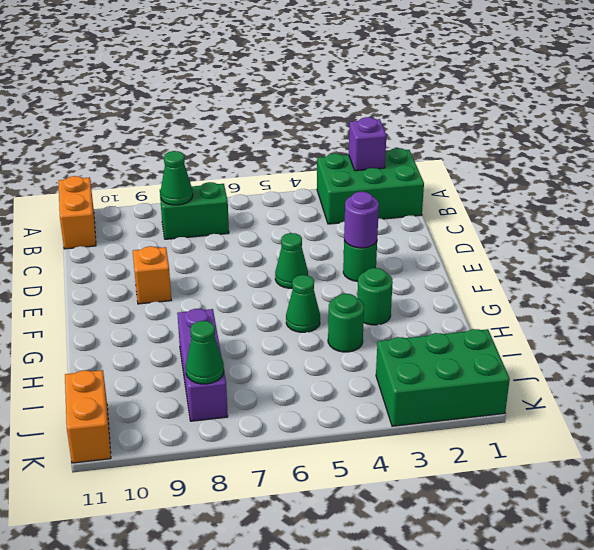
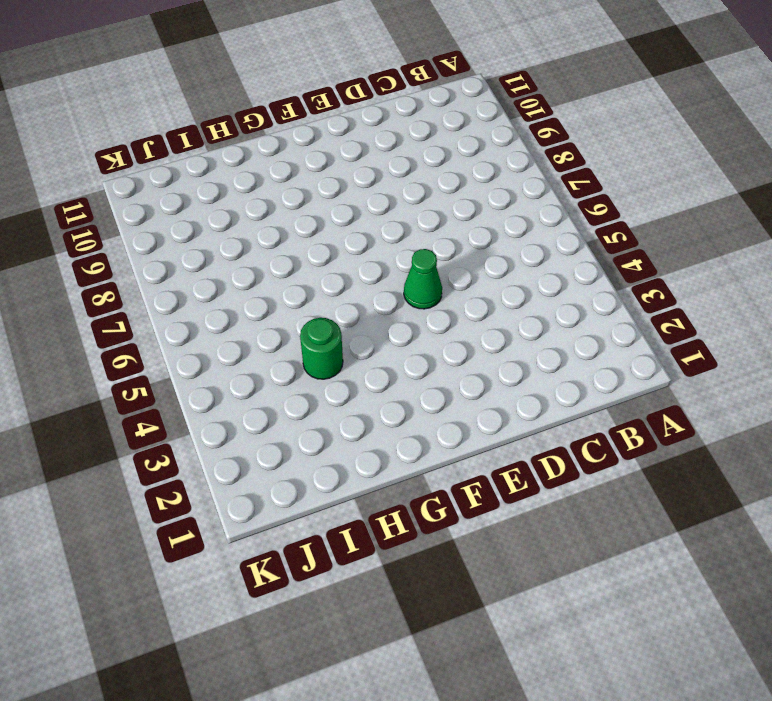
none -> green 2x3 brick [317,148,424,224]
none -> orange 1x2 brick [59,176,96,249]
none -> green 1x2 brick [160,182,229,239]

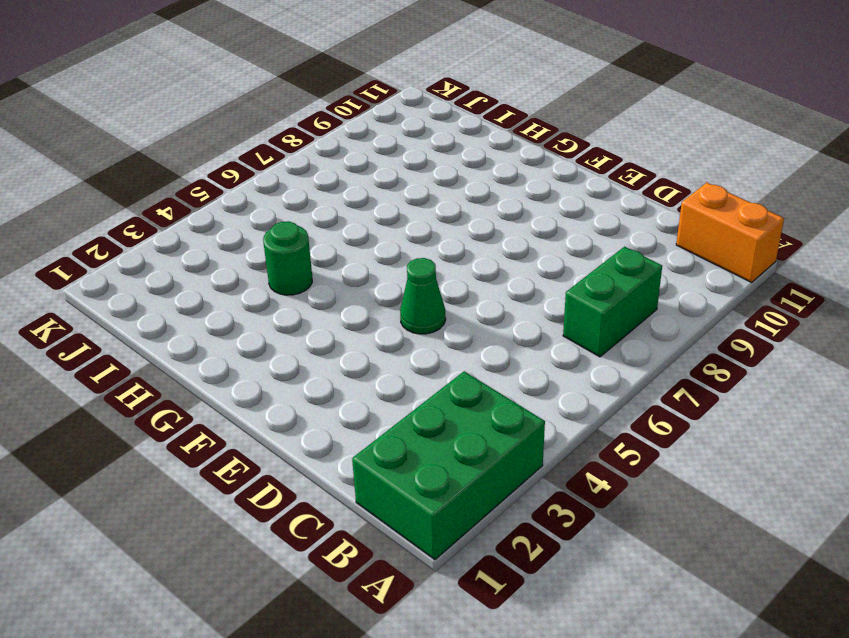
none -> green 1x1 round brick [343,240,377,282]
none -> orange 1x1 brick [133,246,171,304]
none -> green 1x1 round brick [357,268,393,325]

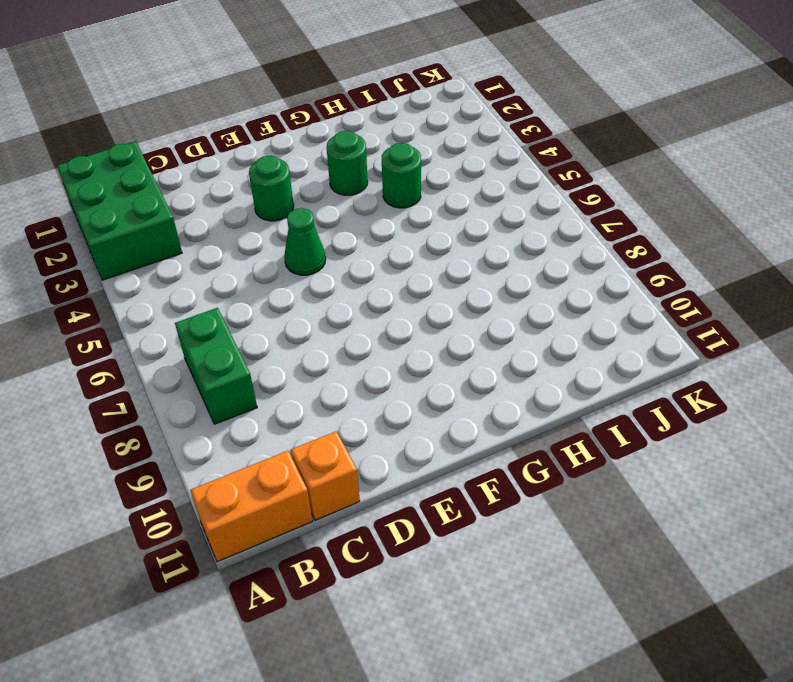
orange 1x1 brick [291,431,360,520] -> orange 1x1 brick moved to [133,246,171,304]
none -> green 1x1 cone [286,275,320,332]
none -> purple 1x3 brick [177,309,228,421]
none -> green 2x3 brick [376,329,510,426]

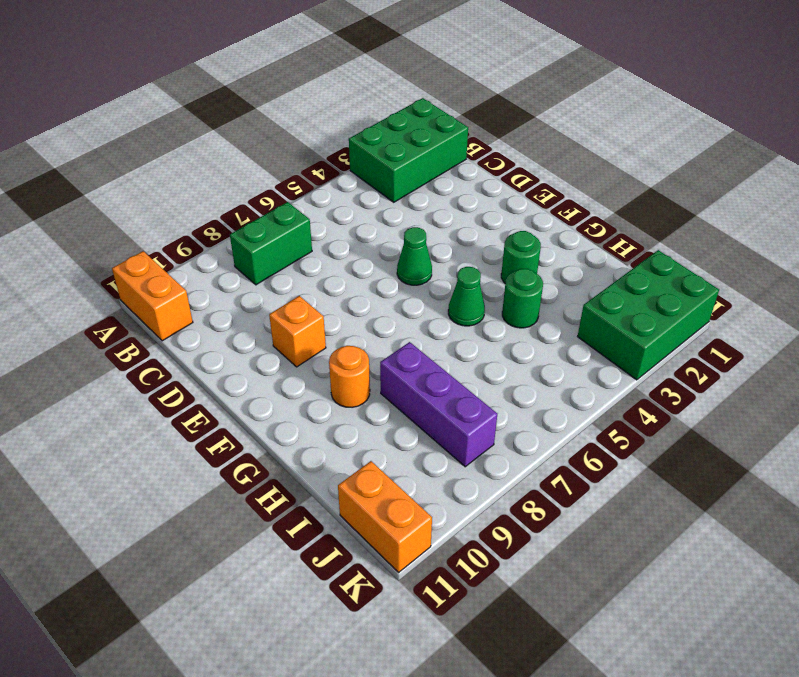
orange 1x1 round brick [329,346,370,407] -> none
none -> green 1x1 round brick [343,240,377,282]
none -> purple 1x1 brick [349,117,386,171]
none -> green 1x1 cone [160,151,193,205]

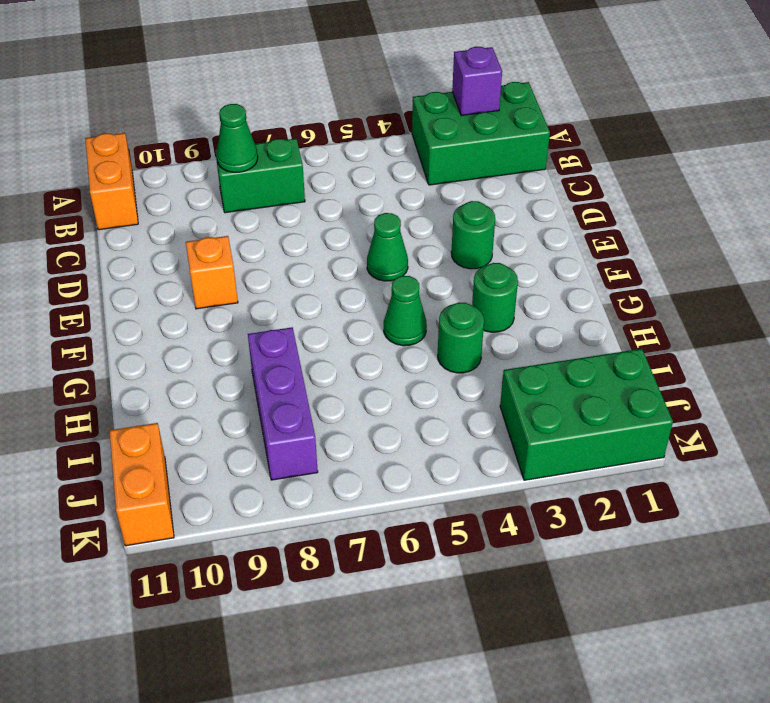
none -> purple 1x1 round brick [344,192,379,248]
none -> green 1x1 cone [186,321,224,384]

